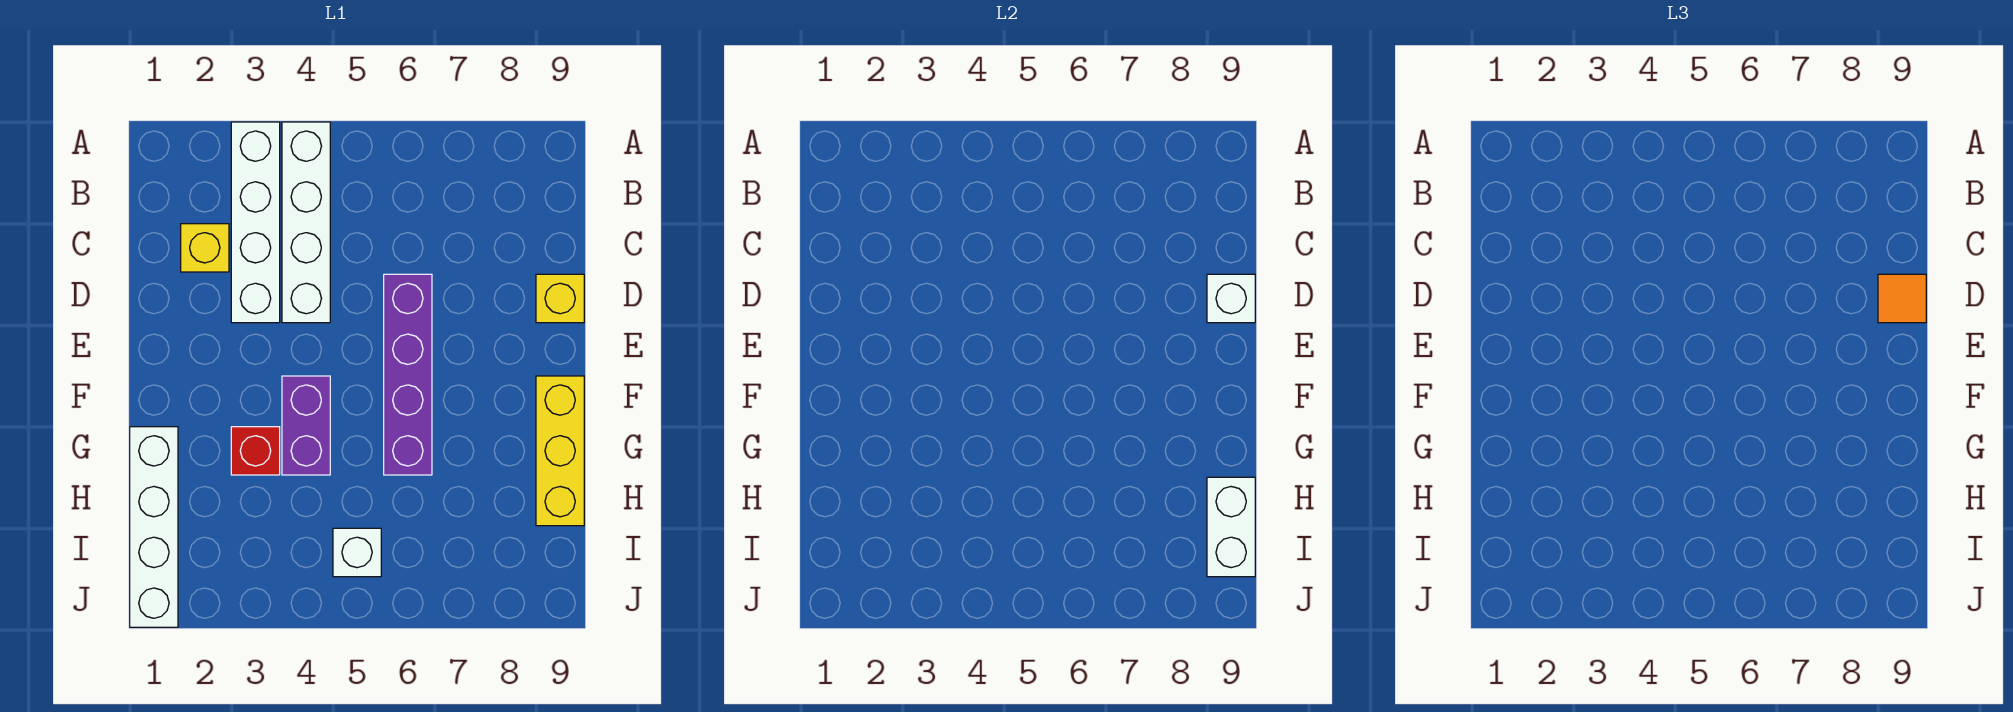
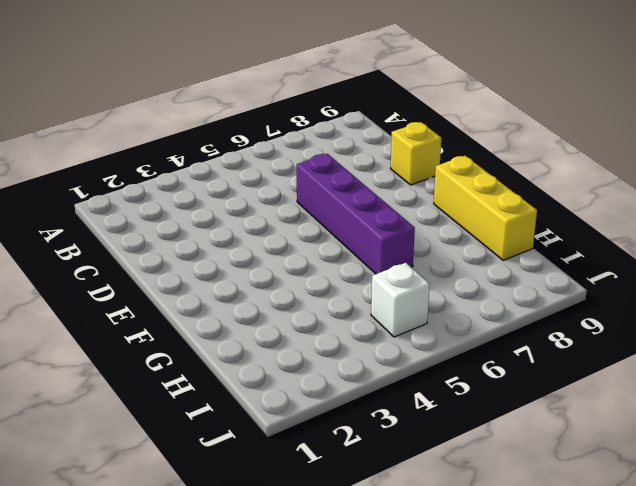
none -> white 1x4 brick [231,122,280,323]
none -> white 1x4 brick [282,122,330,323]
none -> yellow 1x1 brick [181,224,229,272]

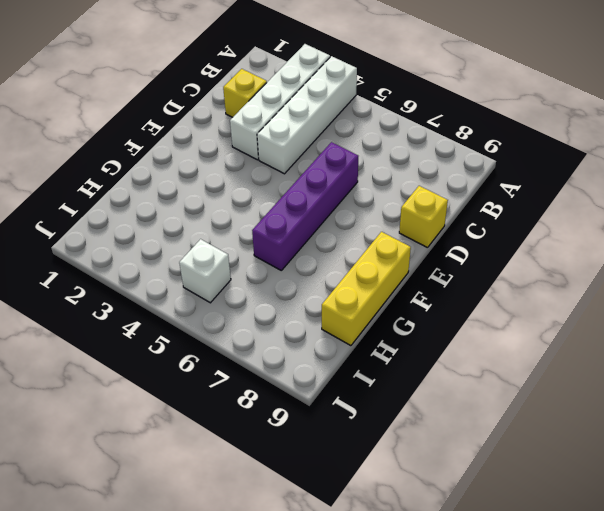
none -> purple 1x2 brick [282,376,330,475]
none -> white 1x4 brick [130,427,178,627]
none -> red 1x1 brick [231,427,280,475]

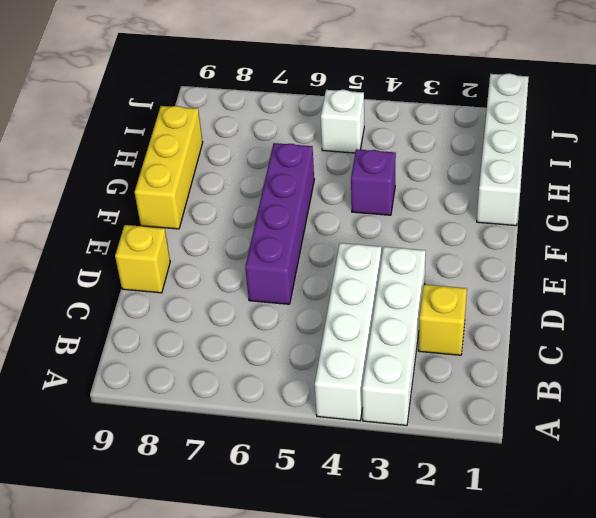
purple 1x1 brick [351,149,396,215] -> purple 1x2 brick [282,376,330,475]
none -> red 1x1 brick [231,427,280,475]
none -> white 1x1 brick [1207,274,1255,323]
none -> white 1x2 brick [1207,477,1255,577]

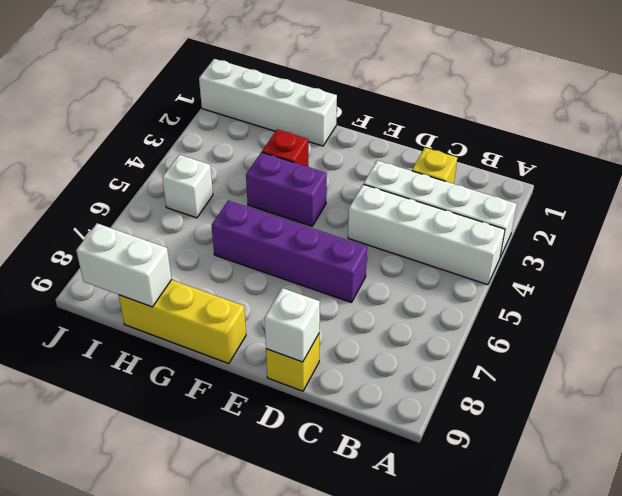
none -> orange 1x1 tile [1878,274,1926,323]

